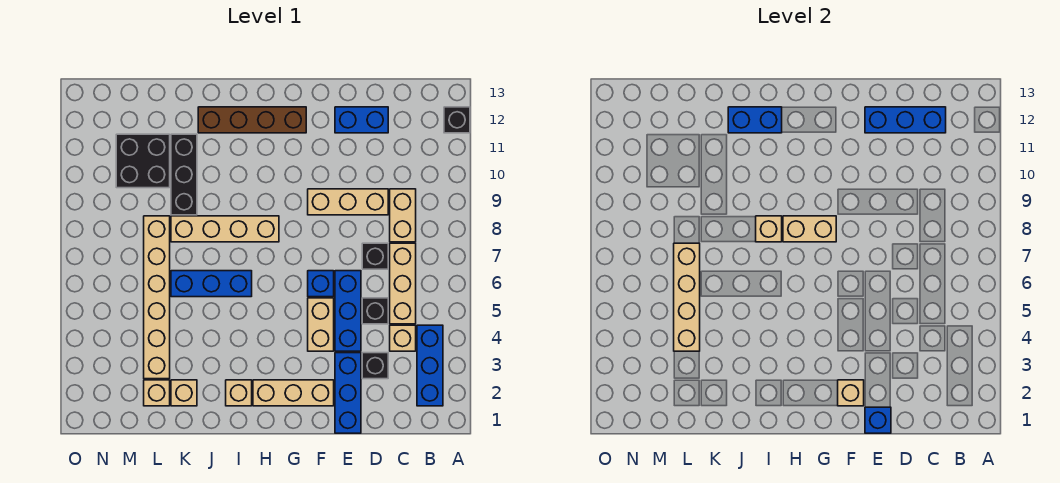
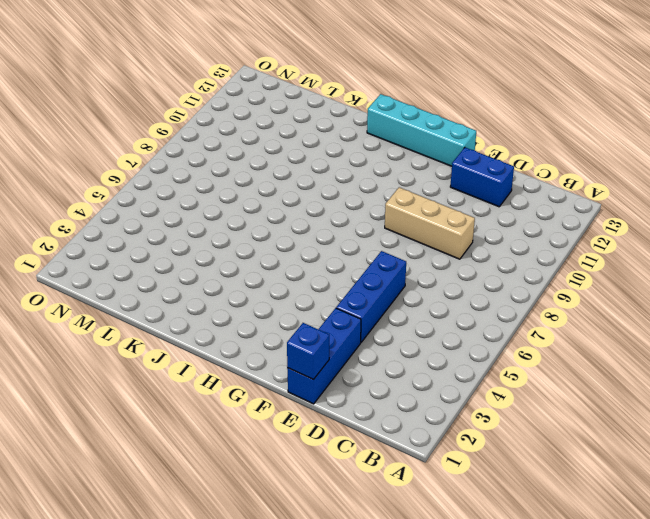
cyan 1x4 brick [367,94,476,166] -> none
none -> black 1x1 brick [444,107,470,133]
none -> blue 1x3 brick [417,325,443,406]
none -> tan 1x1 brick [390,325,416,351]
none -> tan 1x3 brick [390,243,416,324]

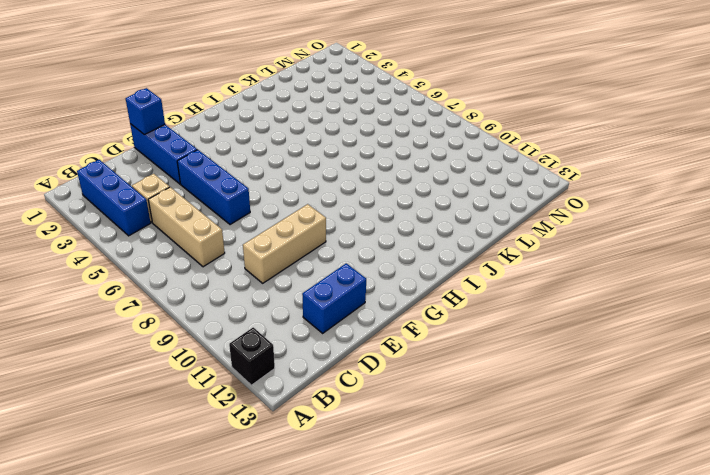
none -> tan 1x2 brick [390,189,416,242]
none -> black 1x1 brick [362,353,388,379]
none -> black 1x1 brick [362,298,388,324]
none -> black 1x1 brick [362,243,388,269]

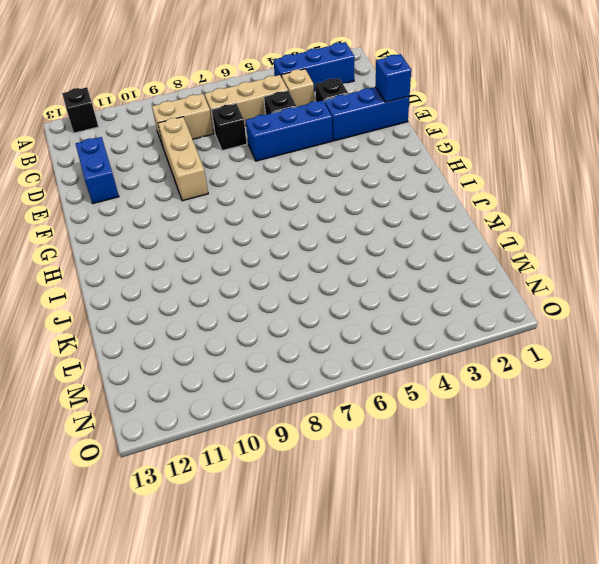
none -> tan 1x3 brick [253,380,334,406]
none -> tan 1x2 brick [308,298,334,351]
none -> blue 1x1 brick [308,271,334,297]
none -> brown 1x4 brick [198,107,306,133]

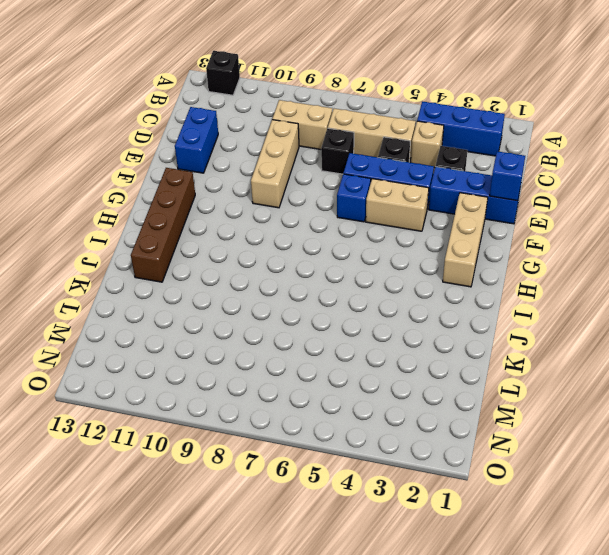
none -> tan 1x4 brick [171,216,279,242]
none -> tan 1x1 brick [226,380,252,406]
none -> blue 1x3 brick [171,271,252,297]
none -> tan 1x1 brick [171,380,197,406]

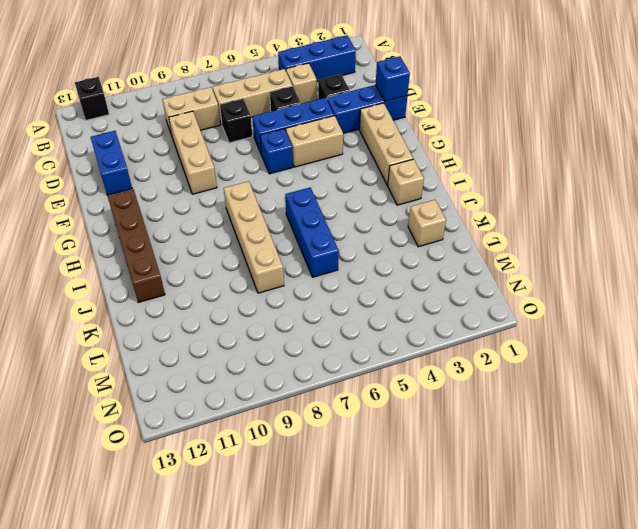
none -> black 1x3 brick [171,134,197,215]
none -> tan 1x1 brick [144,380,170,406]
none -> tan 1x6 brick [144,216,170,379]
none -> black 2x2 brick [116,134,170,188]

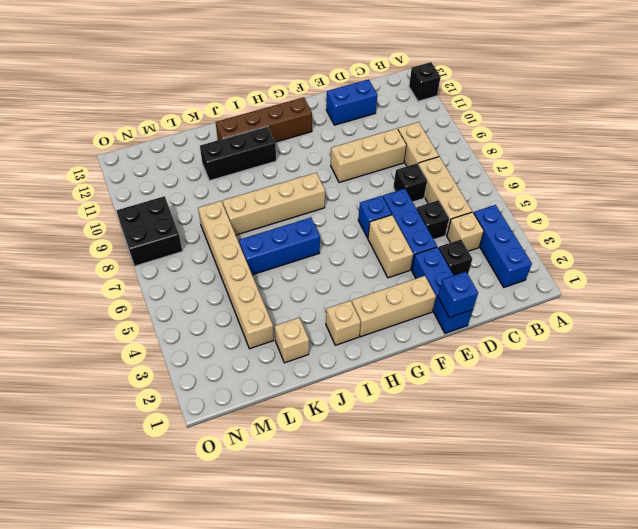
black 1x3 brick [200,126,276,181] -> black 1x3 brick turned to [171,134,197,215]
black 2x2 brick [116,196,182,266] -> black 2x2 brick moved to [116,134,170,188]
none -> tan 1x1 brick [144,380,170,406]
none -> blue 1x3 brick [865,107,946,133]
none -> tan 1x1 brick [838,380,864,406]
none -> tan 1x2 brick [783,216,836,242]

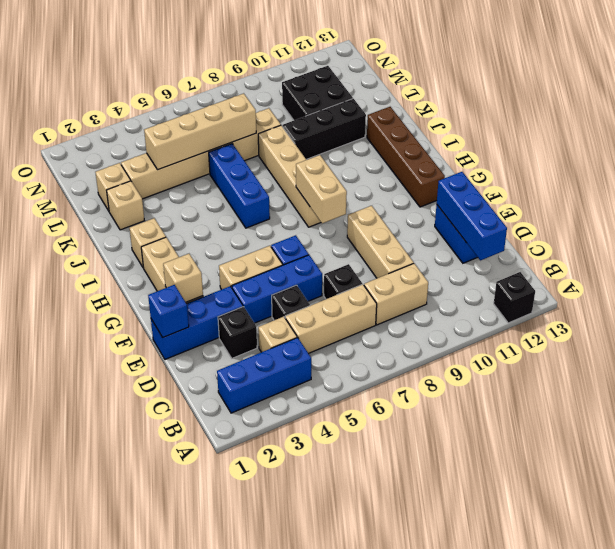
none -> tan 1x1 brick [756,216,782,242]
none -> blue 1x2 brick [728,107,782,133]

